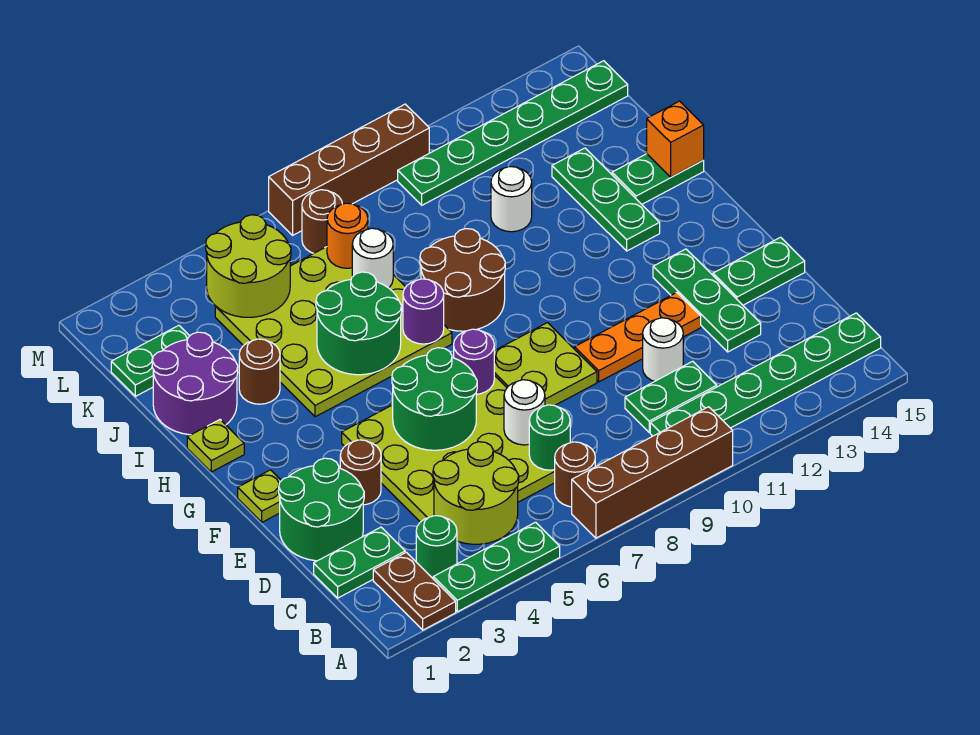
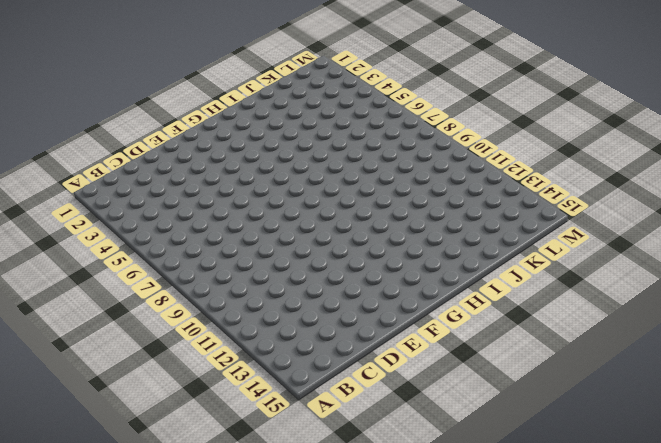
none -> brown 1x2 plate [373,552,456,630]
none -> green 1x3 plate [433,522,560,612]
none -> brown 1x4 brick [572,407,733,538]
none -> green 1x1 round brick [416,516,457,578]

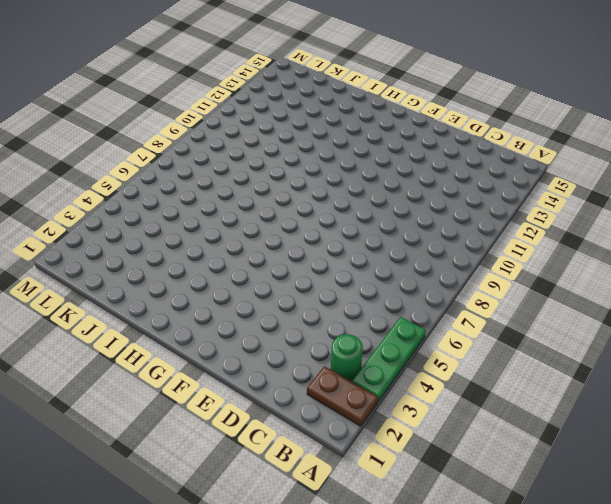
none -> brown 1x4 brick [572,407,733,538]
none -> brown 1x1 round brick [555,442,595,507]
none -> green 1x6 plate [650,313,881,436]
none -> green 1x2 plate [314,527,405,598]

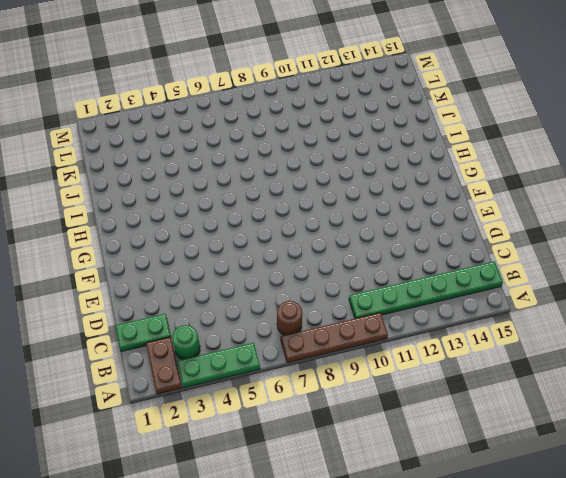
brown 1x4 plate [281,313,388,363] -> brown 1x4 brick [572,407,733,538]
none -> lime 4x4 plate [342,375,555,522]
none -> green 1x2 plate [625,361,717,432]
none -> green 2x2 round brick [279,458,364,561]
none -> white 1x1 round brick [643,318,683,382]

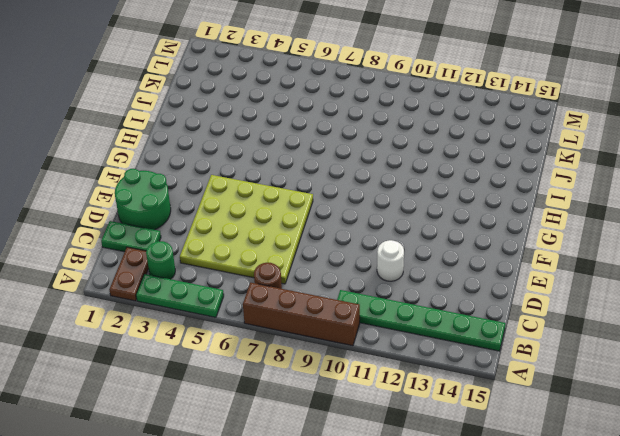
none -> green 1x2 plate [625,361,717,432]
none -> green 1x3 plate [653,249,761,352]
none -> brown 1x1 round brick [340,440,381,505]
none -> lime 2x2 plate [494,323,597,406]

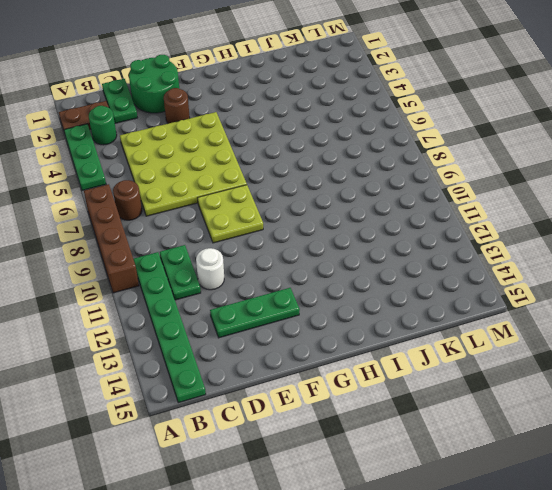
none -> orange 1x3 plate [575,293,701,382]
none -> green 1x2 plate [713,237,805,305]
none -> lime 1x1 plate [238,470,281,522]
none -> lime 1x1 plate [187,420,244,472]

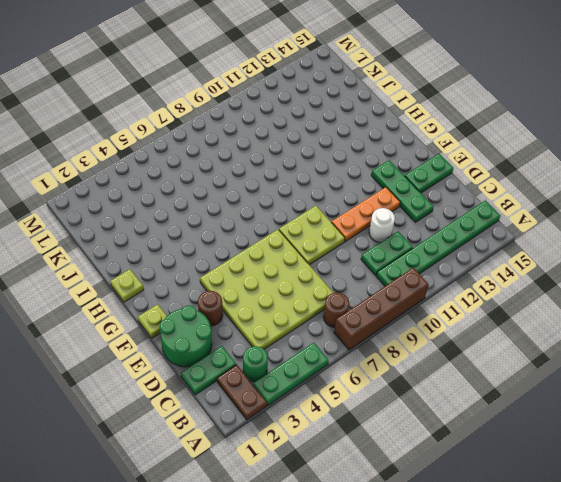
none -> lime 4x4 plate [215,247,452,417]
none -> brown 2x2 round brick [420,229,505,331]
none -> green 1x3 plate [552,148,660,251]
none -> purple 2x2 round brick [152,332,238,435]

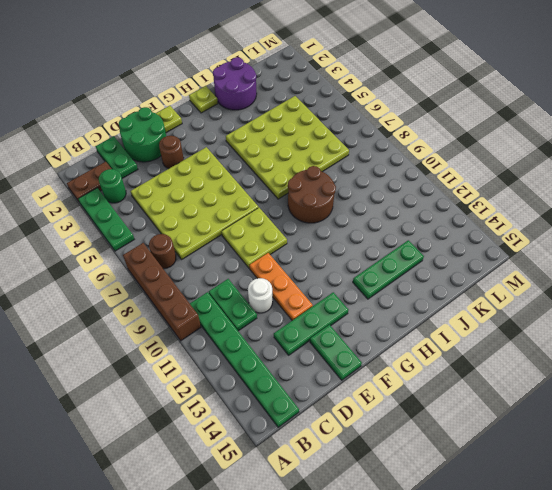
none -> brown 1x1 round brick [239,339,280,404]
none -> green 1x2 plate [612,154,704,204]
none -> white 1x1 round brick [491,167,532,232]
none -> green 1x2 plate [111,325,189,396]

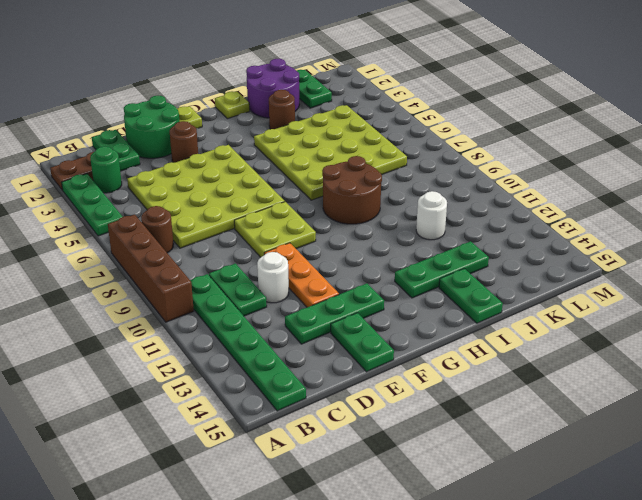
none -> brown 1x1 round brick [302,190,342,253]
none -> green 1x6 plate [398,61,628,205]
none -> brown 1x4 brick [269,104,429,235]
none -> lime 2x2 round brick [433,442,519,544]

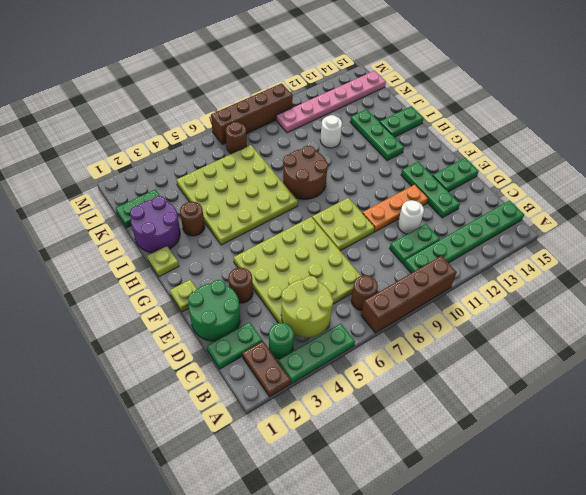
pink 1x6 plate [276,71,386,133] -> green 1x6 plate [398,61,628,205]
none -> green 1x1 round brick [529,405,570,470]
none -> white 1x1 round brick [504,380,545,445]
none -> green 2x2 round brick [392,348,477,450]
none -> purple 1x1 round brick [454,329,494,394]

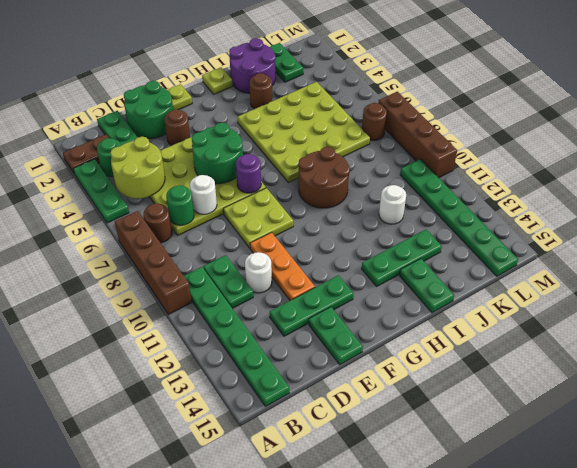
none -> green 2x2 round brick [316,272,402,375]
none -> purple 1x1 round brick [403,279,444,344]
none -> orange 1x1 brick [647,101,704,177]
none -> white 1x1 round brick [352,228,393,288]

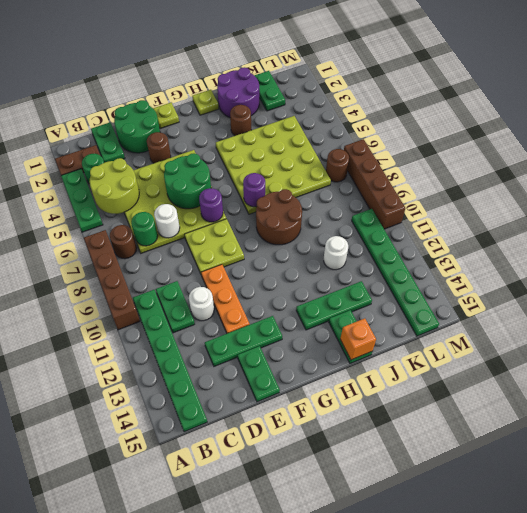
none -> green 2x2 round brick [316,272,402,375]
none -> white 1x1 round brick [352,228,393,288]
none -> lime 2x2 round brick [206,215,291,317]
none -> orange 1x1 round brick [327,203,368,268]

